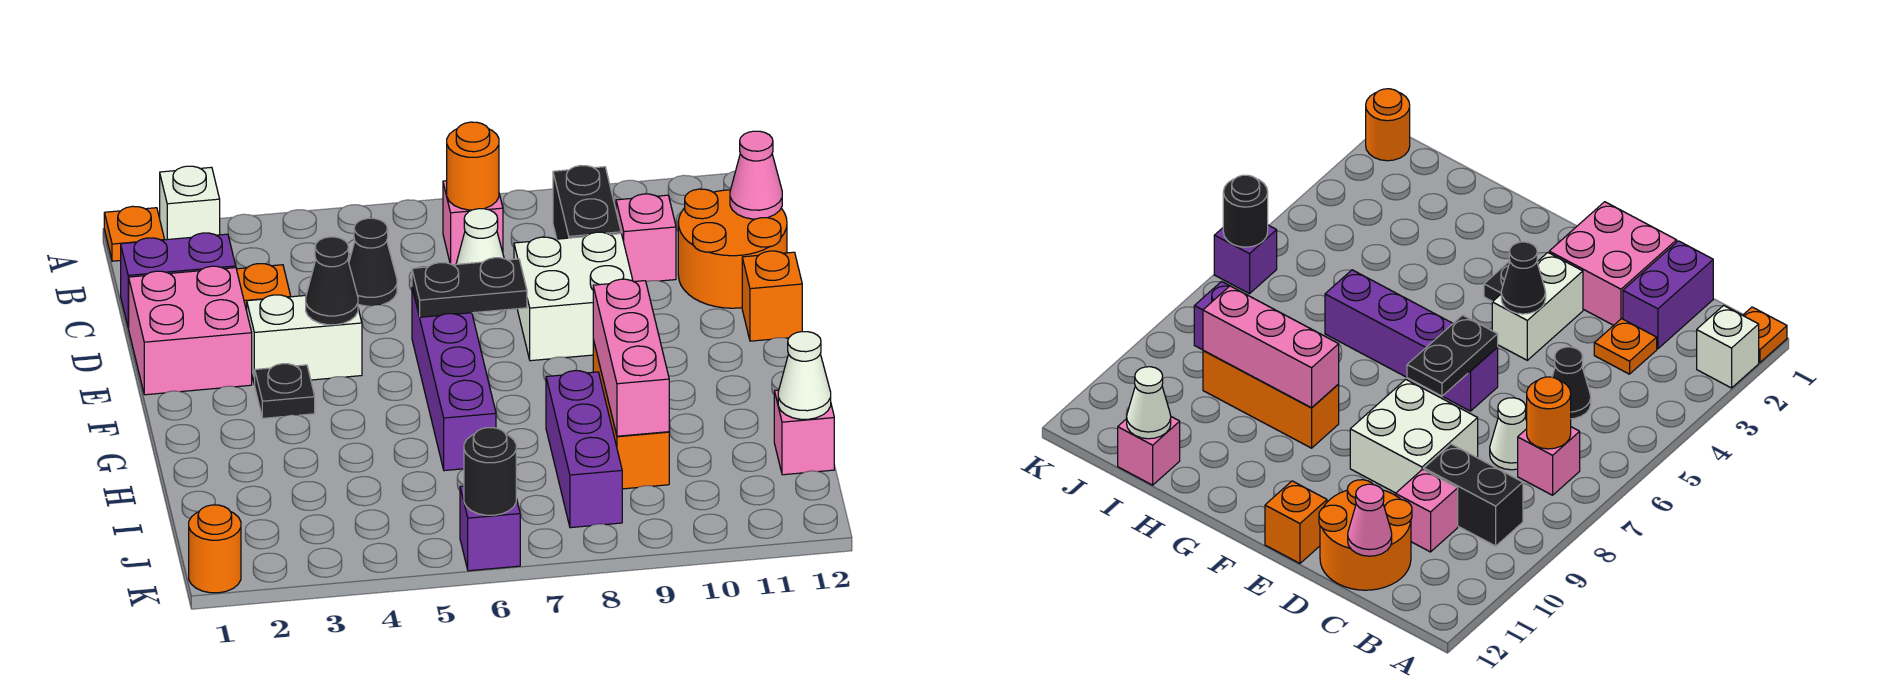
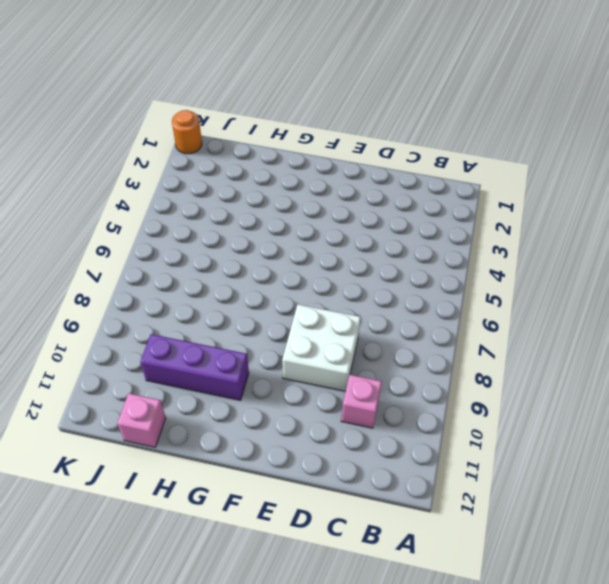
purple 1x3 brick [140,334,249,400] -> purple 1x3 brick moved to [546,371,622,528]
none -> orange 1x1 plate [104,206,164,261]
none -> white 1x1 brick [160,166,220,240]
none -> pink 1x1 brick [443,181,503,265]

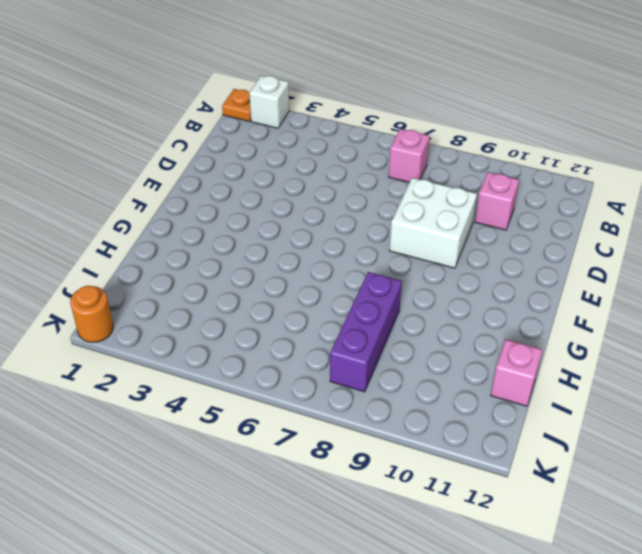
none -> black 1x2 brick [553,166,621,239]
none -> purple 1x2 brick [121,233,236,328]
none -> orange 1x1 plate [237,264,291,311]

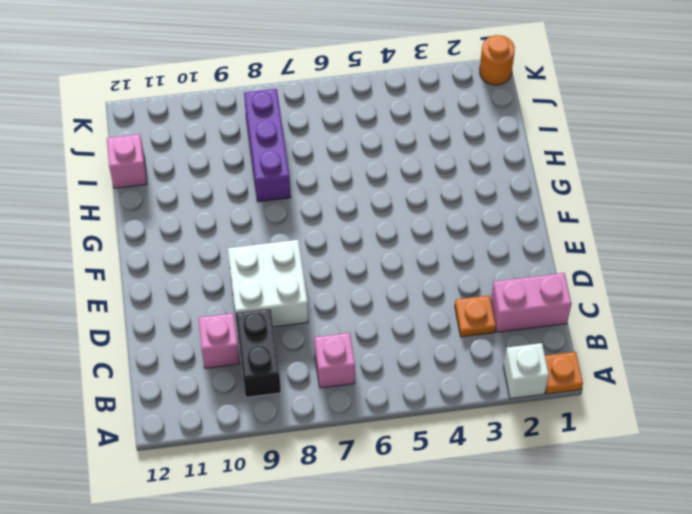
pink 1x2 brick [491,273,571,332] -> purple 1x2 brick [121,233,236,328]
none -> black 1x1 cone [349,218,397,306]
none -> white 1x1 cone [456,209,504,264]
none -> orange 2x2 round brick [678,189,787,308]

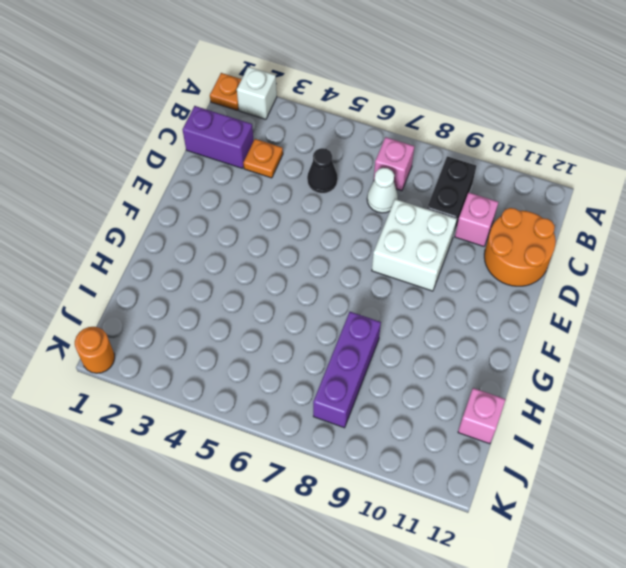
none -> pink 2x2 brick [129,266,252,395]
none -> white 1x2 brick [247,295,362,385]
none -> purple 1x4 brick [412,288,496,471]

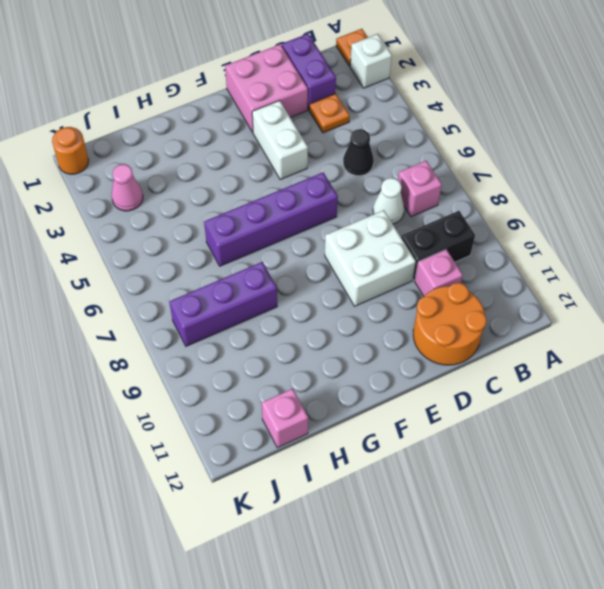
pink 1x1 cone [111,164,143,211] -> pink 1x1 cone moved to [730,131,782,219]
none -> orange 1x1 brick [742,251,802,341]
none -> black 1x1 plate [255,364,315,418]
none -> orange 1x3 brick [593,340,669,489]

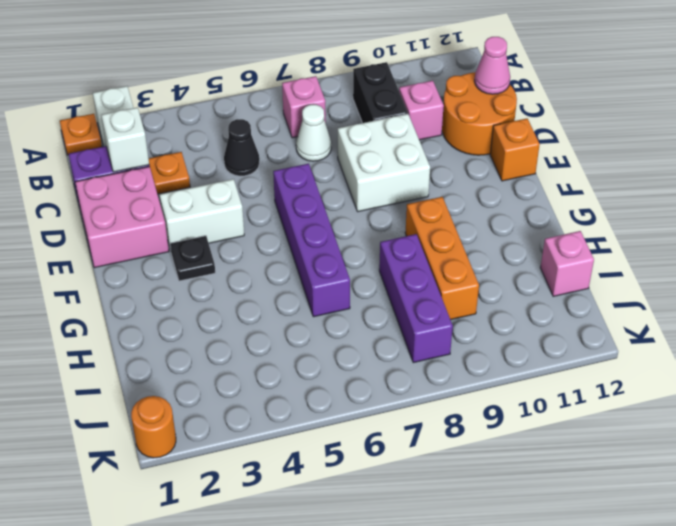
white 1x1 brick [101,107,149,172] -> none
none -> purple 1x1 brick [460,486,520,571]
none -> orange 1x1 round brick [447,122,499,210]
none -> black 1x1 cone [306,237,358,325]

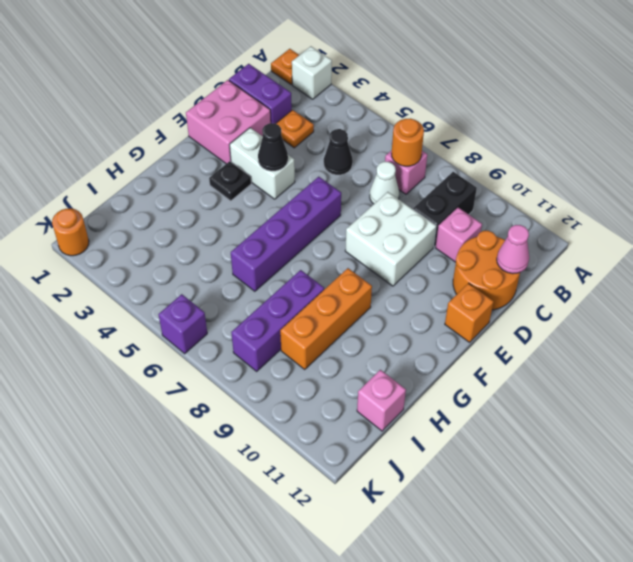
none -> black 1x2 plate [412,258,527,317]
none -> pink 1x3 brick [593,279,669,436]
none -> white 1x1 cone [778,332,831,419]

